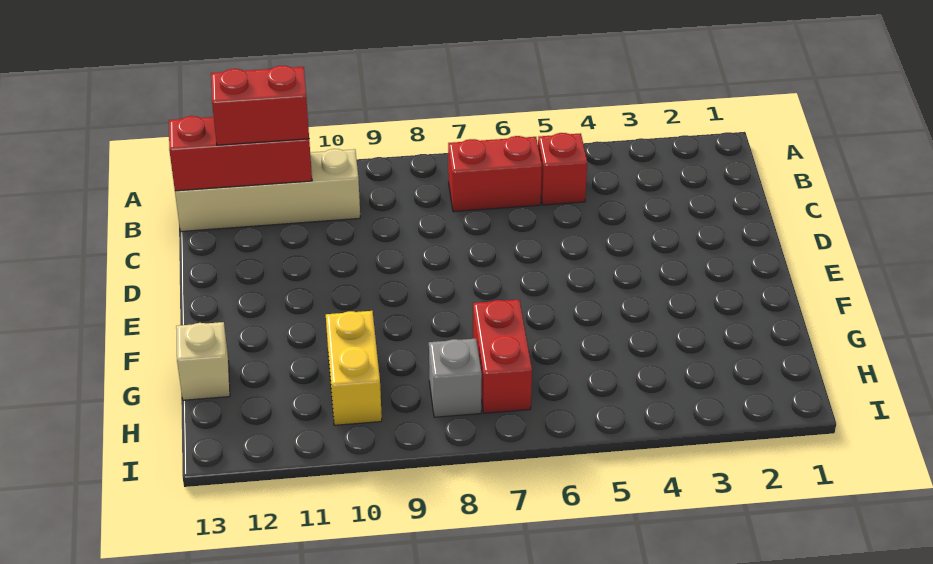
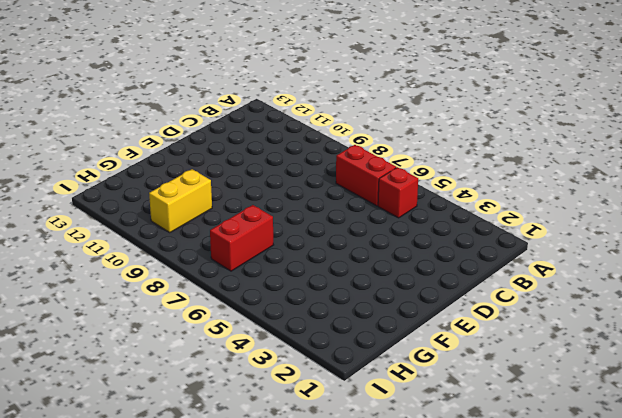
none -> tan 1x4 brick [175,149,360,232]
none -> tan 1x1 brick [176,322,230,400]

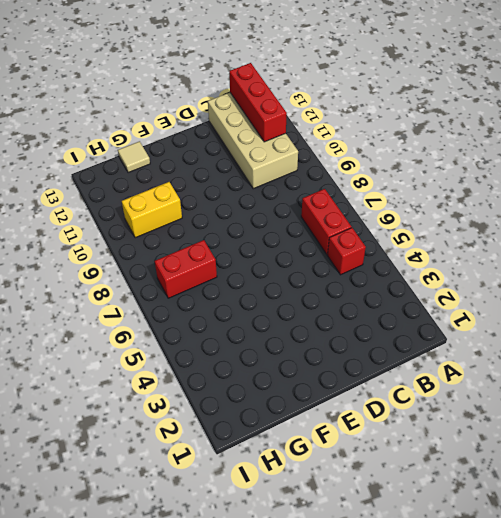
tan 2x4 brick [208,93,298,189] -> tan 1x4 brick [175,149,360,232]
tan 1x1 tile [118,141,150,173] -> tan 1x1 brick [176,322,230,400]
none -> grey 1x1 brick [429,339,482,417]
none -> red 1x2 brick [211,66,309,145]

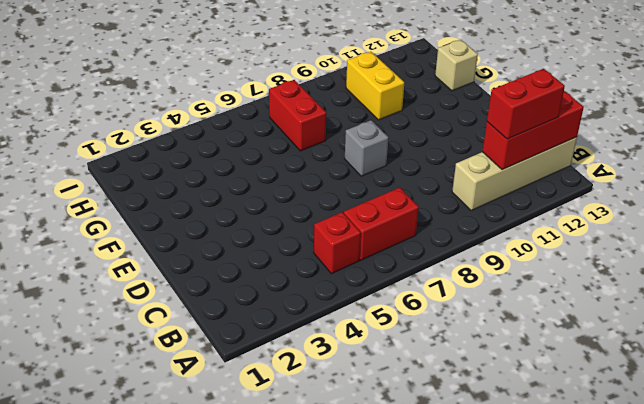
grey 1x1 brick [345,120,388,176] -> grey 1x1 brick moved to [429,339,482,417]

